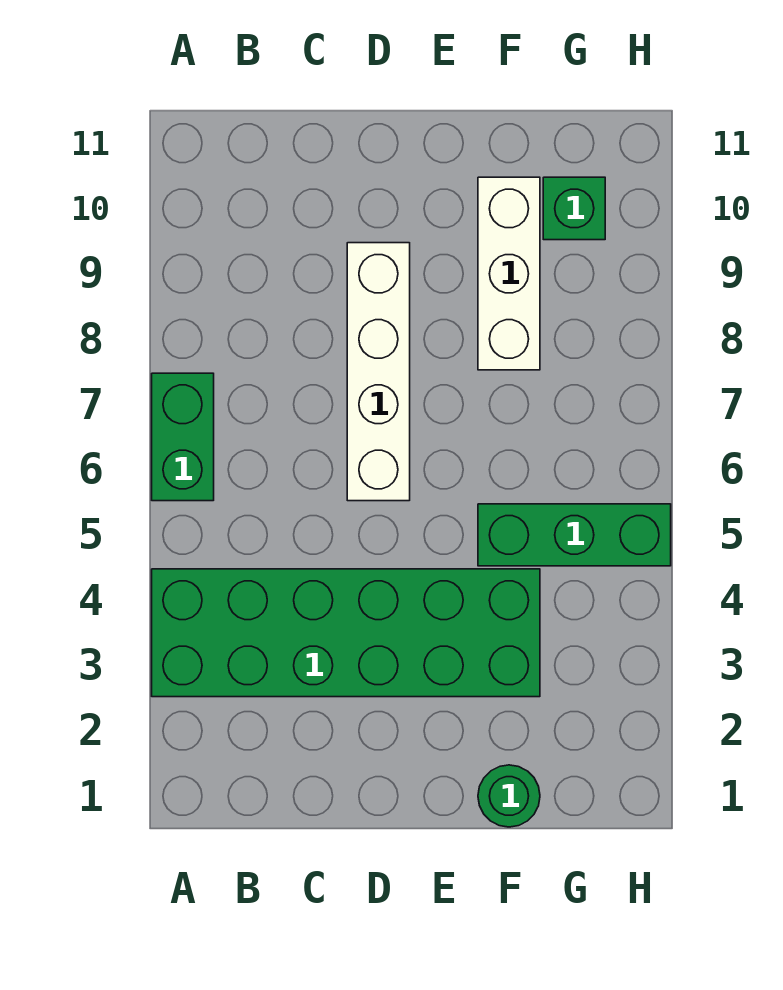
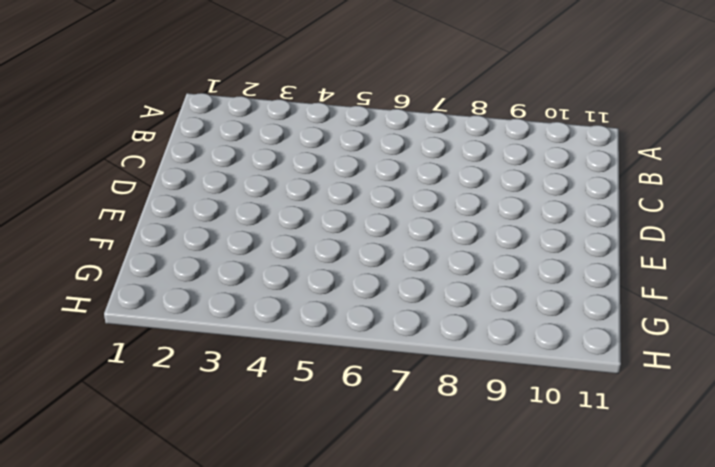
none -> green 2x6 brick [152,569,540,697]
none -> green 1x2 brick [152,373,214,501]

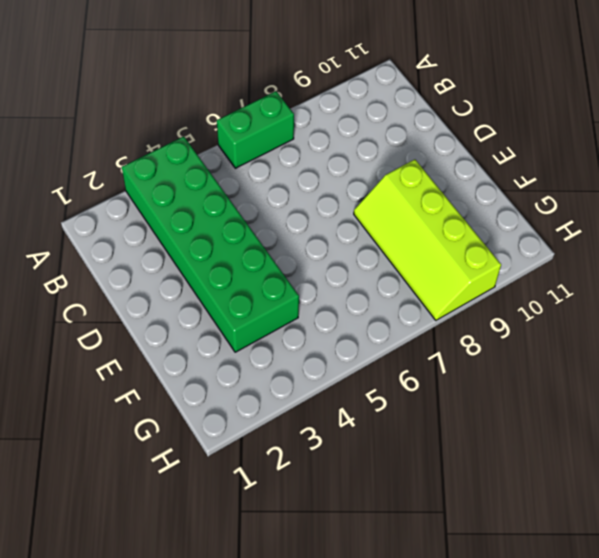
lime 2x4 slope [354,160,501,320] -> white 1x3 brick [478,177,540,370]
none -> white 1x4 brick [347,243,410,501]
none -> green 1x1 round brick [478,765,540,827]

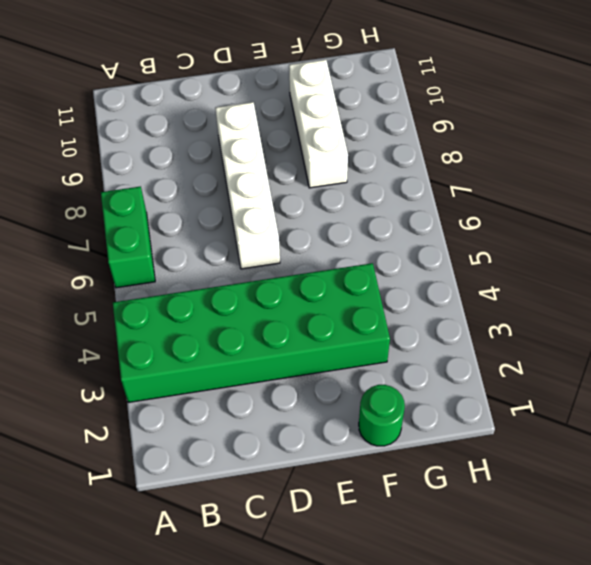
none -> green 1x3 brick [478,504,671,566]
none -> green 1x1 brick [543,177,605,240]

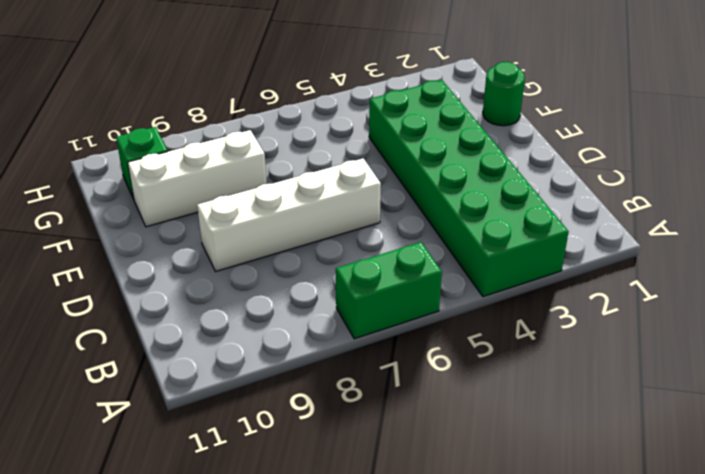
none -> green 1x3 brick [478,504,671,566]

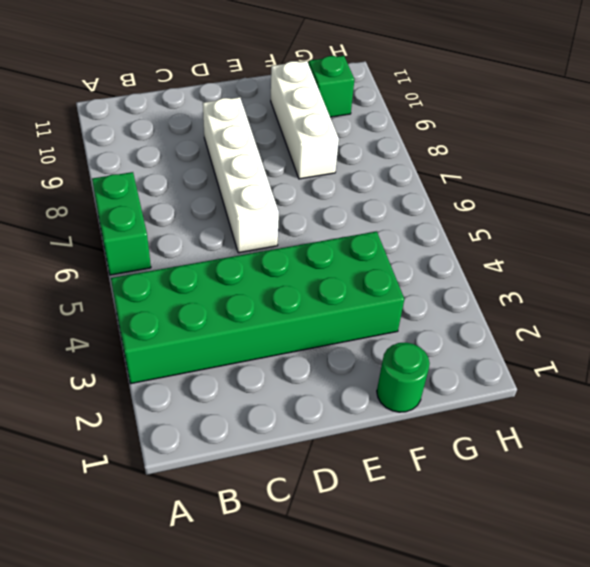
none -> green 1x3 brick [478,504,671,566]

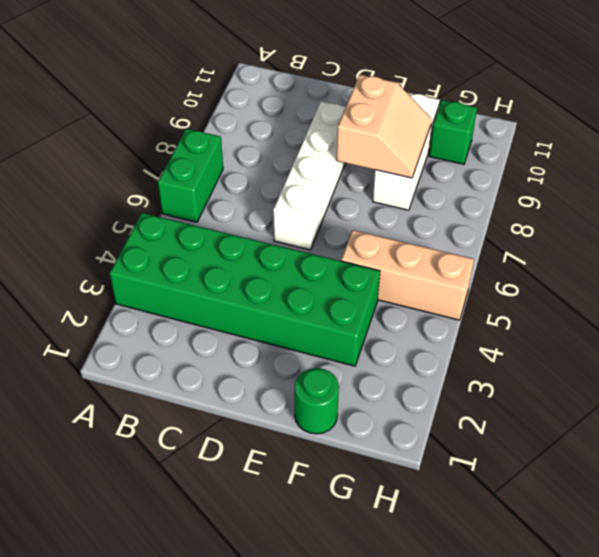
tan 2x2 slope [336,75,431,178] -> none
tan 1x3 brick [341,230,474,320] -> green 1x3 brick [478,504,671,566]

